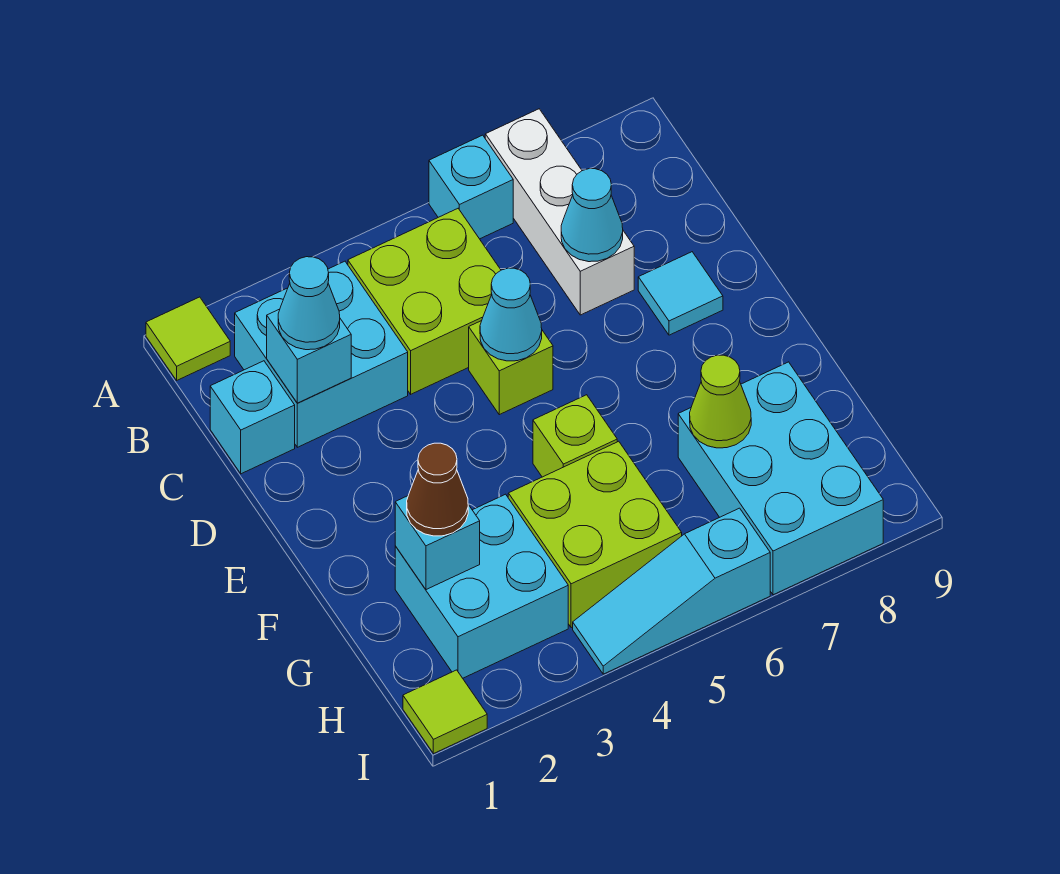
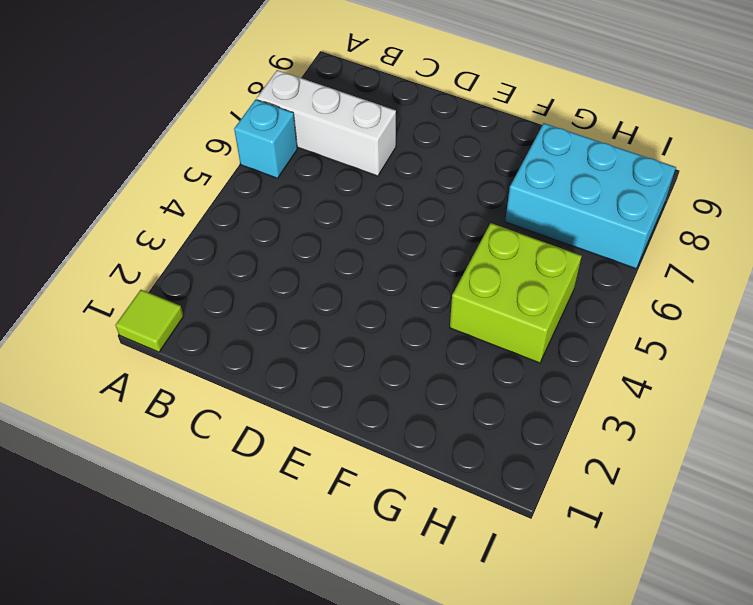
none -> cyan 2x2 brick [235,261,408,447]
none -> lime 2x2 brick [348,209,501,394]
none -> cyan 1x1 brick [210,361,295,474]

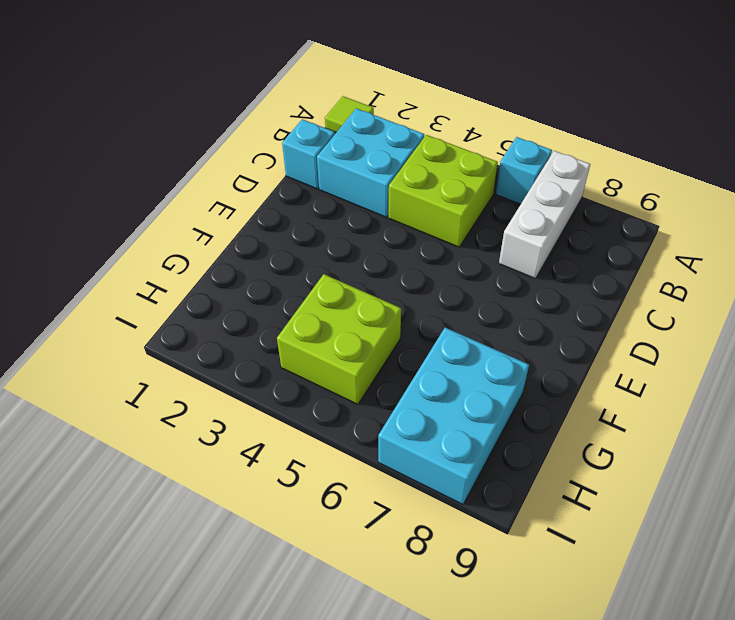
none -> lime 1x1 brick [469,321,553,415]
none -> cyan 1x1 tile [638,252,723,335]
none -> lime 1x1 brick [533,395,617,477]

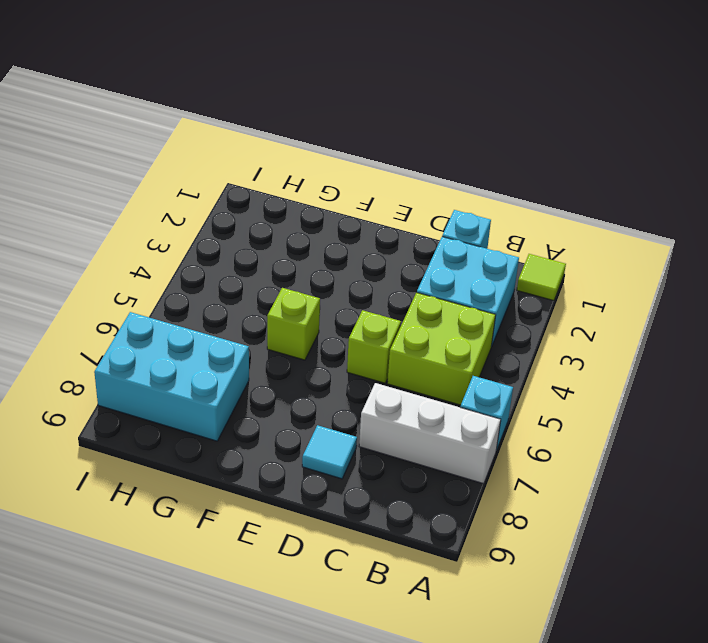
none -> cyan 2x2 brick [395,494,568,678]
none -> lime 2x2 brick [508,441,682,628]
none -> lime 1x1 tile [403,670,487,754]

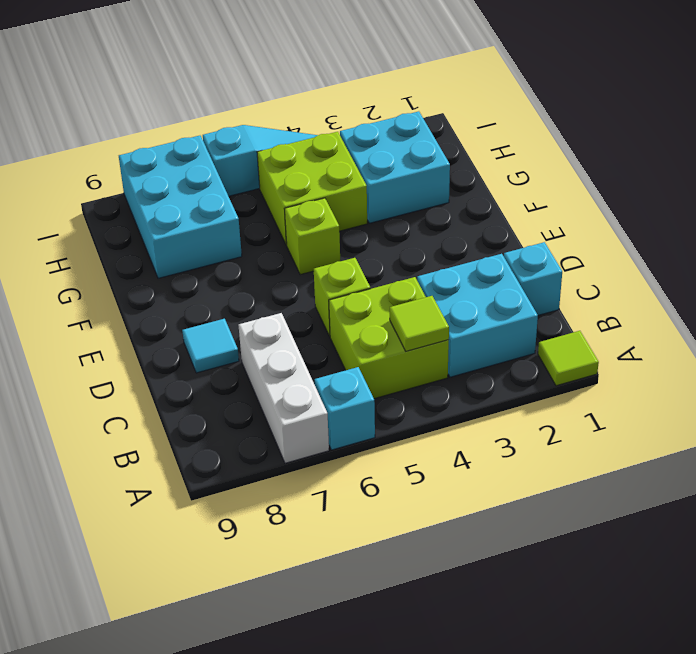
lime 1x1 tile [390,296,449,351] -> lime 1x1 tile moved to [403,670,487,754]
none -> cyan 1x1 brick [267,309,351,403]
none -> cyan 1x1 cone [561,169,623,262]
none -> cyan 1x1 cone [480,268,542,361]

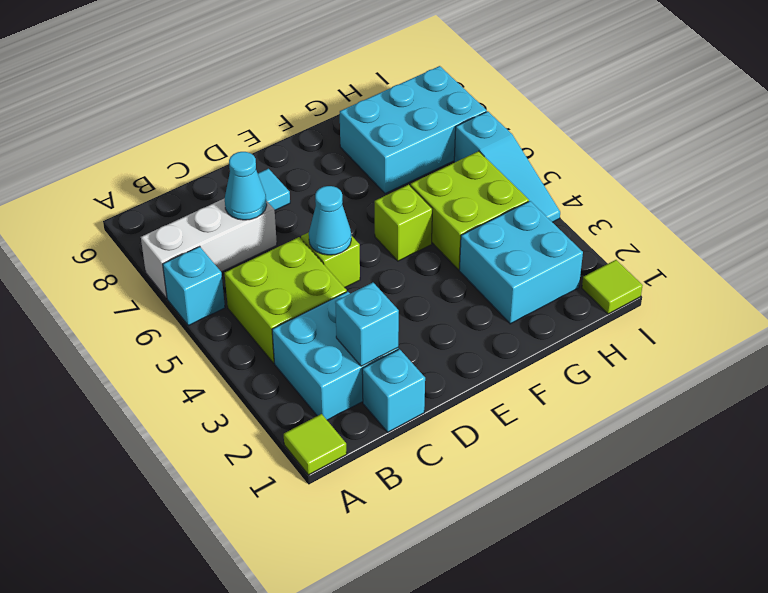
none -> cyan 1x1 brick [395,496,480,590]
none -> lime 1x1 cone [690,355,751,448]
none -> cyan 1x1 cone [278,257,340,350]

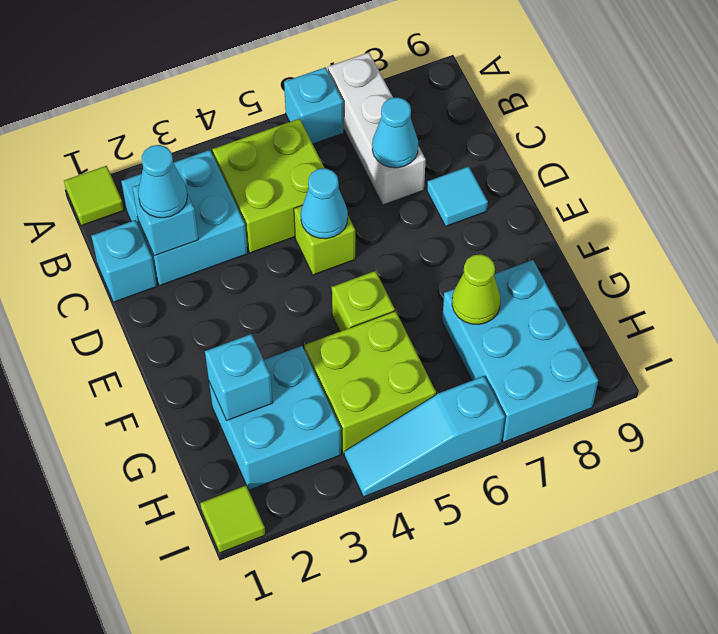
none -> brown 1x1 cone [407,443,468,536]

